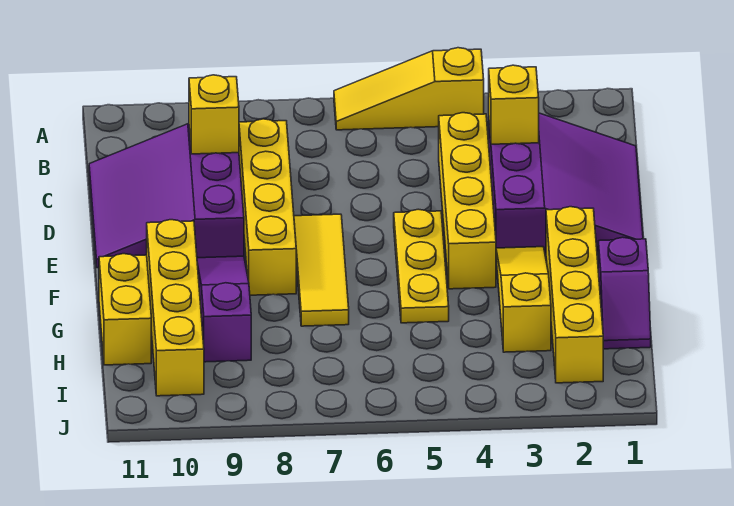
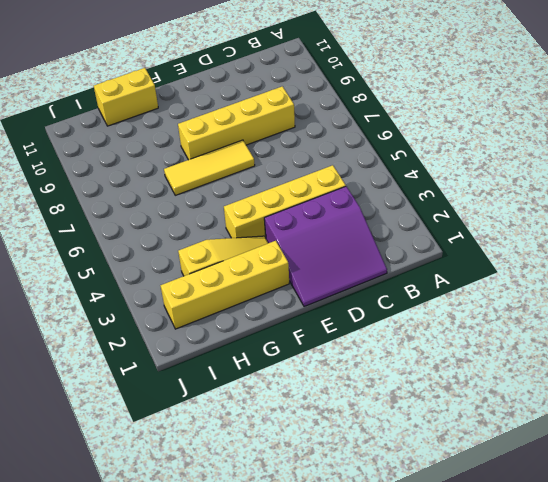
none -> yellow 1x3 slope [334,48,484,130]
none -> purple 3x3 slope [89,124,244,268]
none -> yellow 1x3 plate [394,209,449,323]

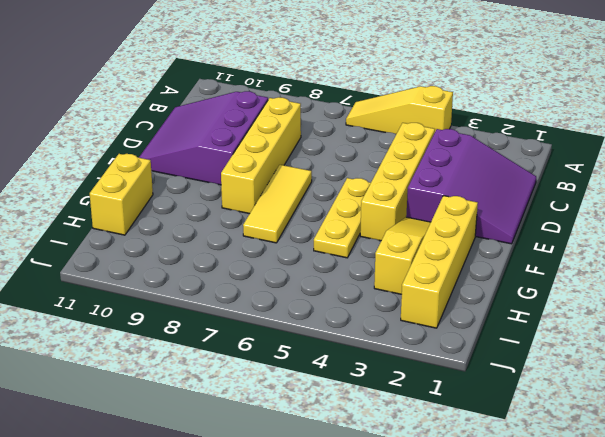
none -> purple 1x3 slope [197,256,251,362]
none -> yellow 1x4 brick [147,220,204,396]
none -> purple 1x2 slope [598,237,651,349]

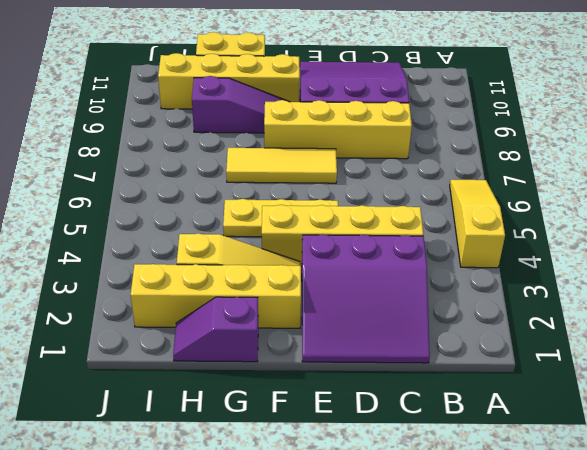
none -> yellow 1x1 brick [489,65,539,144]
none -> yellow 1x1 brick [189,75,239,154]

